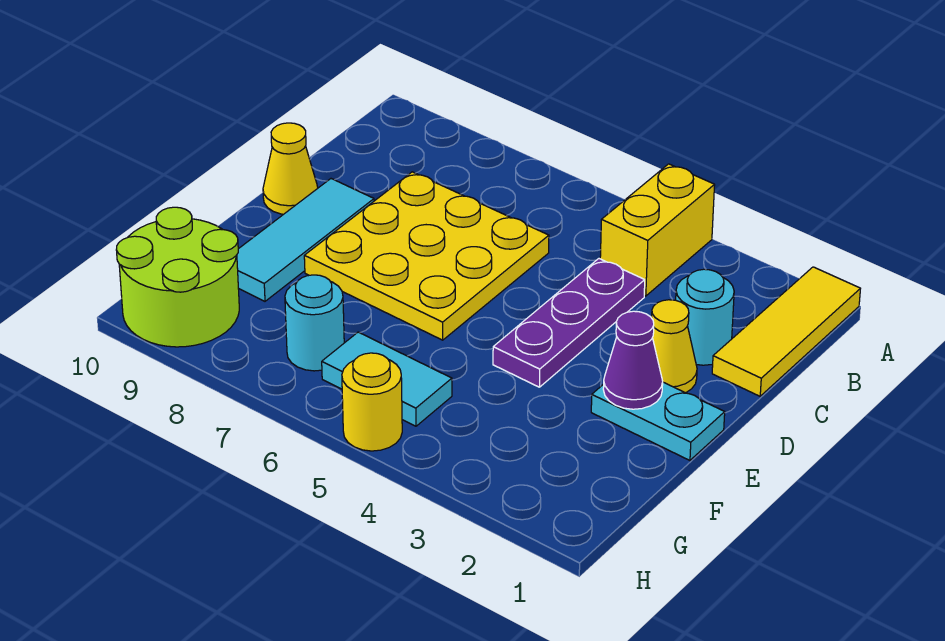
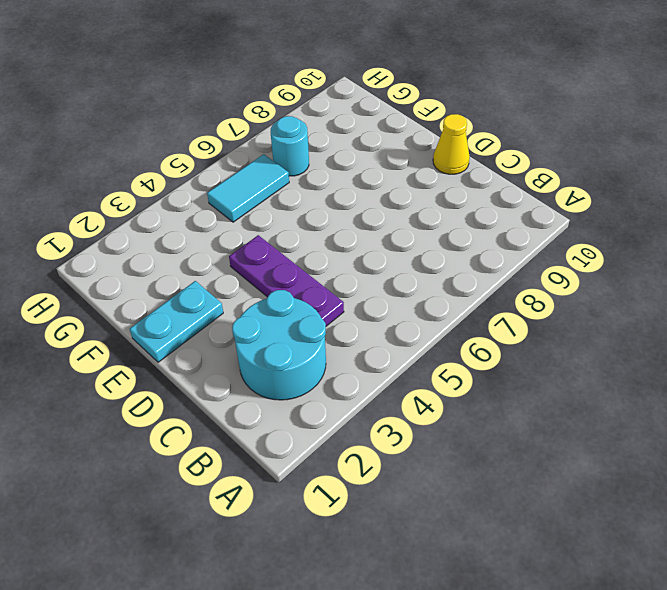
cyan 2x2 round brick [232,290,326,400] -> cyan 1x1 round brick [676,269,734,365]
none -> yellow 1x3 tile [712,267,860,396]
none -> yellow 1x2 brick [600,164,715,296]
none -> yellow 3x3 plate [304,172,549,340]

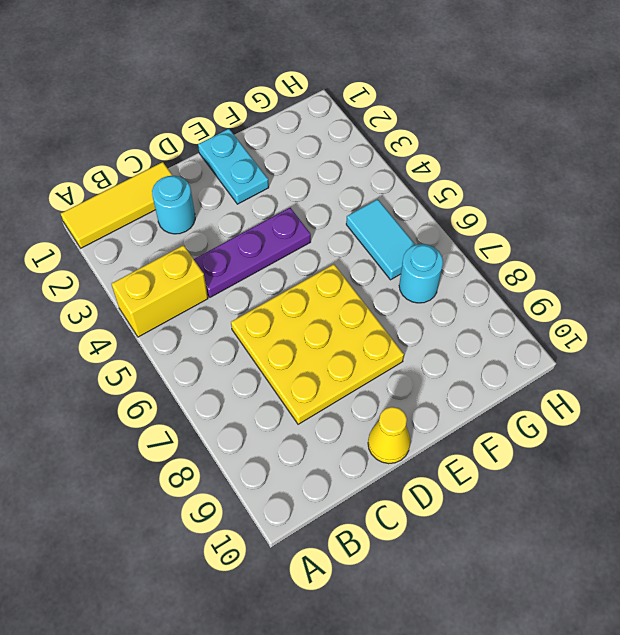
none -> yellow 1x1 cone [652,300,697,393]
none -> cyan 1x3 tile [237,179,374,301]
none -> lime 2x2 round brick [116,207,239,347]

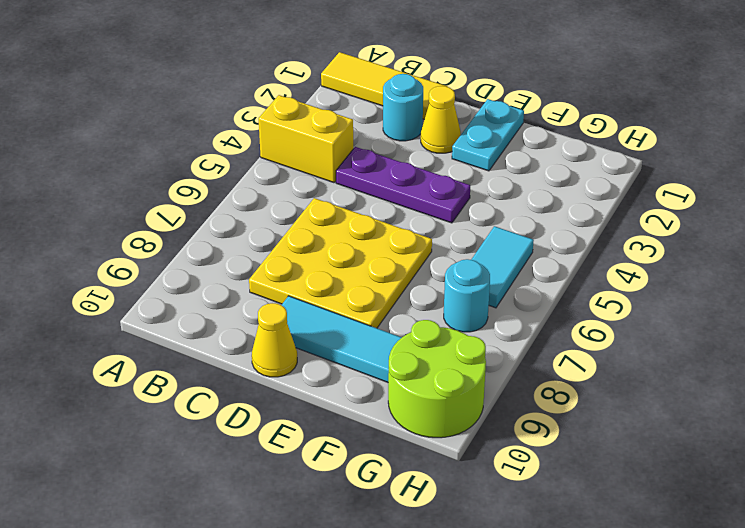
none -> yellow 1x1 round brick [342,353,402,451]
none -> purple 1x1 cone [603,311,663,409]

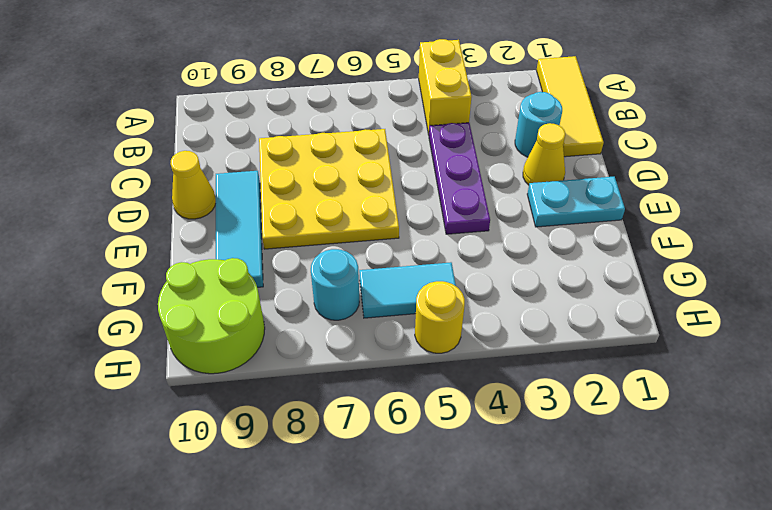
none -> purple 1x1 cone [603,311,663,409]

